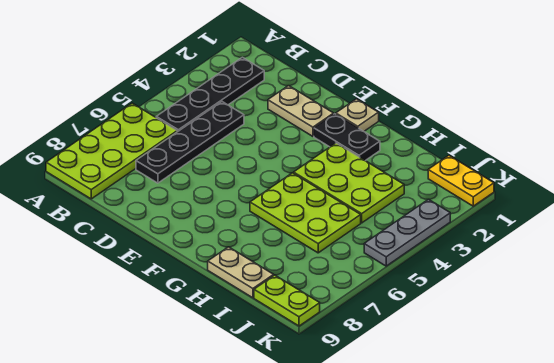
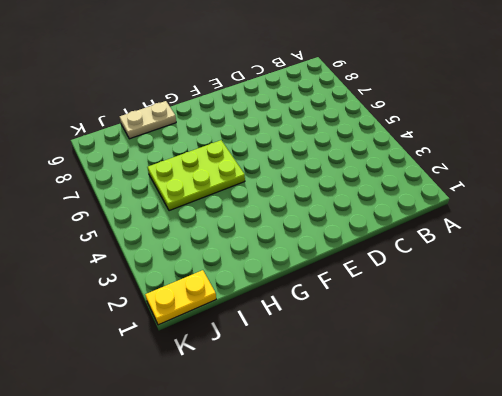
none -> lime 2x4 plate [46,103,177,199]
none -> black 1x4 plate [156,57,264,132]
none -> black 1x4 plate [136,102,244,183]

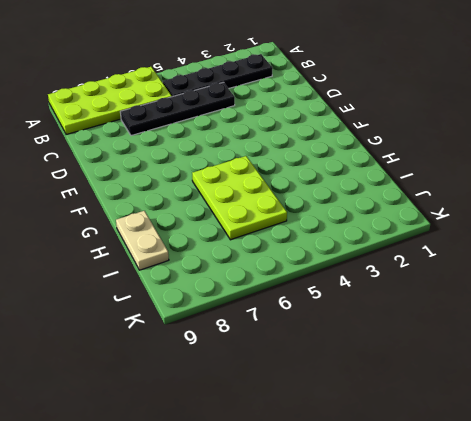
none -> tan 1x2 plate [268,86,334,136]
none -> tan 1x1 plate [336,99,379,131]
none -> black 1x2 plate [314,114,380,161]

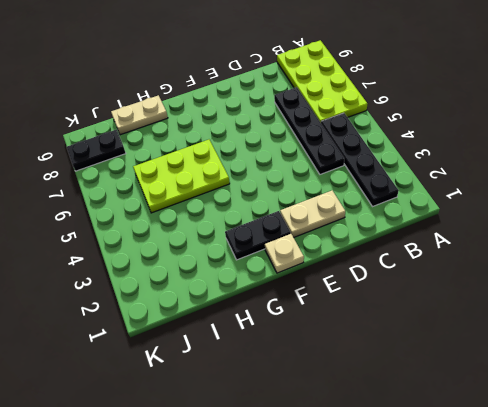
black 1x2 plate [67,130,126,171] -> none
none -> lime 2x3 plate [294,143,404,223]
none -> yellow 1x2 plate [428,156,494,206]
none -> lime 1x2 plate [254,275,320,326]

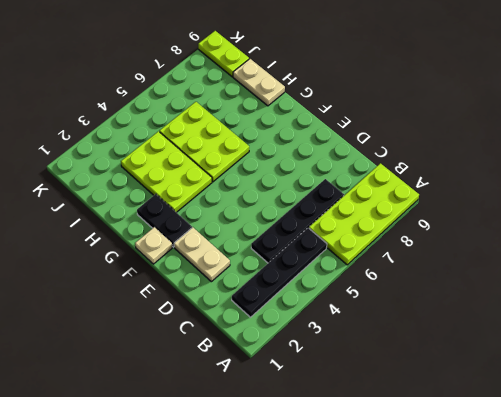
none -> yellow 1x2 plate [428,156,494,206]
none -> grey 1x3 plate [364,199,450,266]

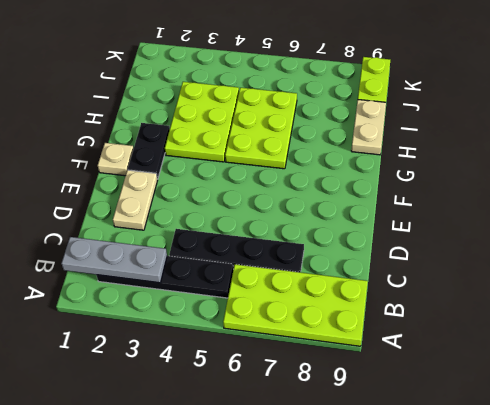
grey 1x3 plate [61,237,167,283] -> grey 1x3 plate moved to [364,199,450,266]
none -> yellow 1x2 plate [428,156,494,206]

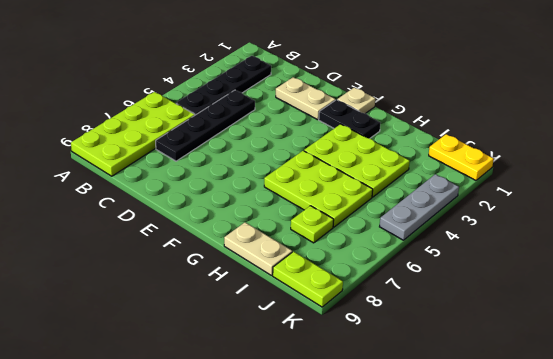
lime 1x1 plate [291,206,334,243] -> none

